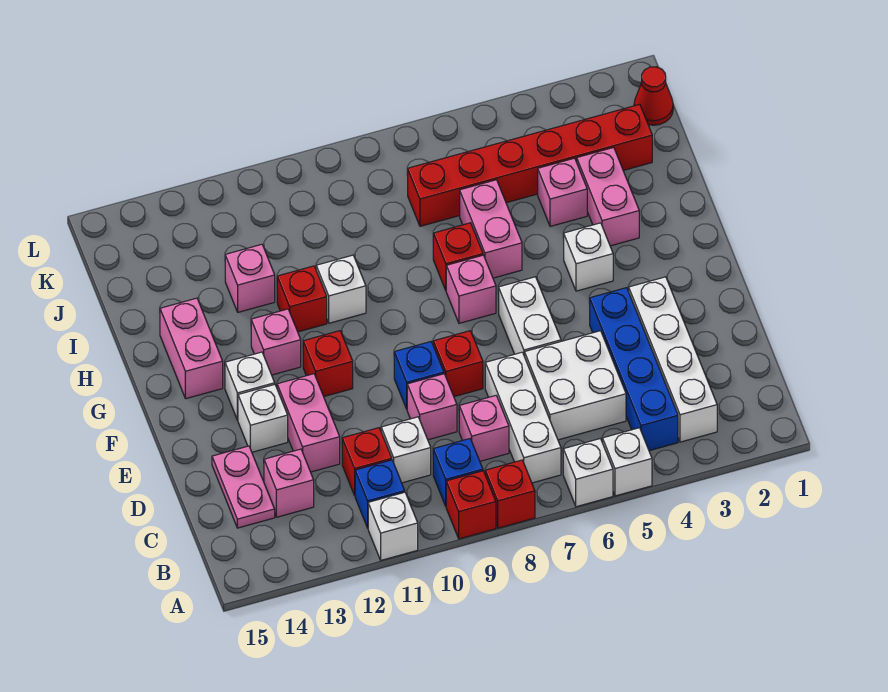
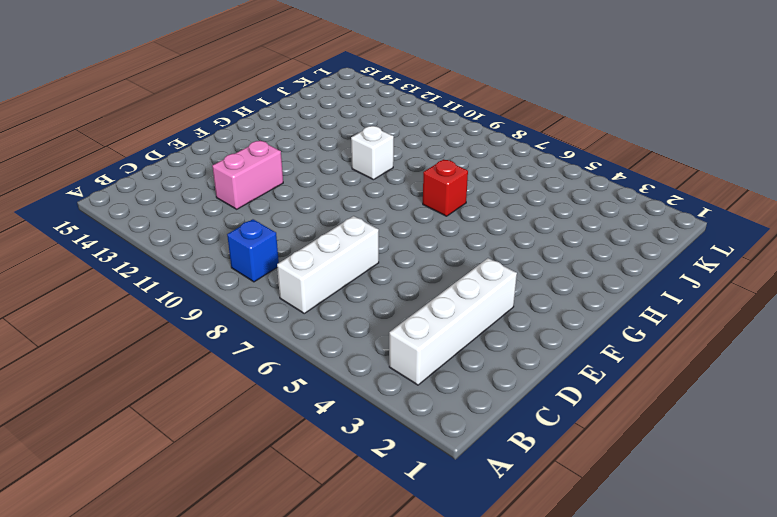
none -> white 1x1 brick [602,428,652,496]
none -> white 1x1 brick [563,439,613,507]
none -> red 1x1 brick [485,460,535,528]
none -> red 1x1 brick [446,471,496,539]

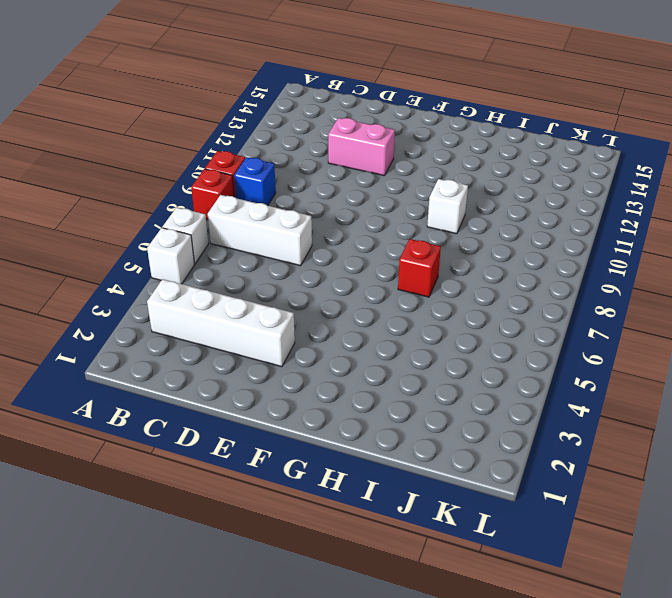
none -> white 1x1 brick [368,492,418,560]
none -> blue 1x4 brick [590,288,678,451]
none -> blue 1x1 brick [355,460,405,528]
none -> white 2x2 brick [525,331,626,440]

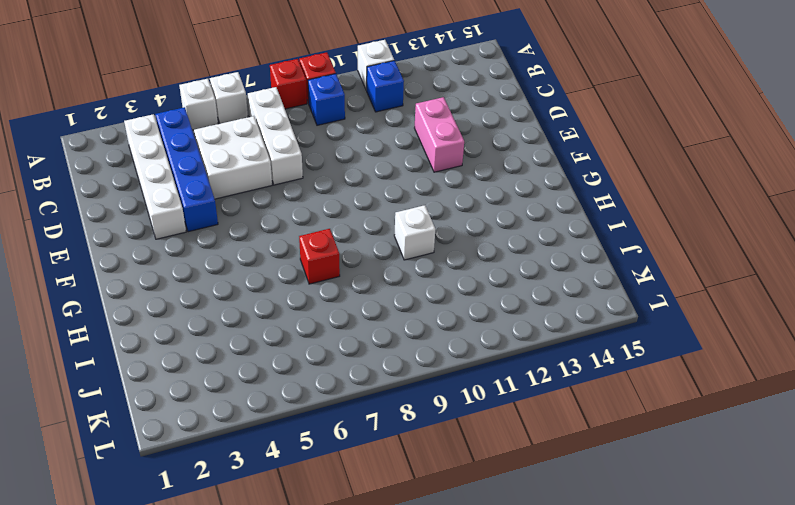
none -> pink 1x1 brick [459,396,509,461]
none -> white 1x1 brick [381,417,431,483]
none -> red 1x1 brick [342,428,392,495]
none -> pink 1x1 brick [264,449,314,517]

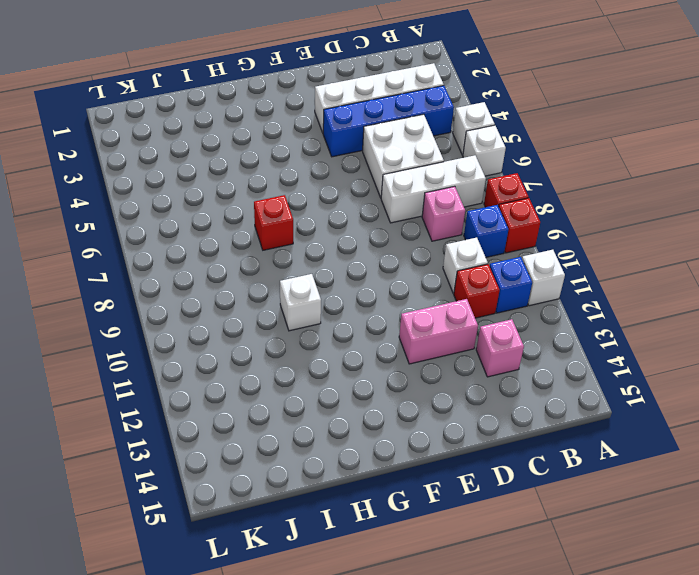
none -> pink 1x2 plate [212,446,275,528]
none -> pink 1x1 brick [407,374,457,440]
none -> white 1x2 brick [498,277,561,356]
none -> red 1x1 brick [433,331,483,397]

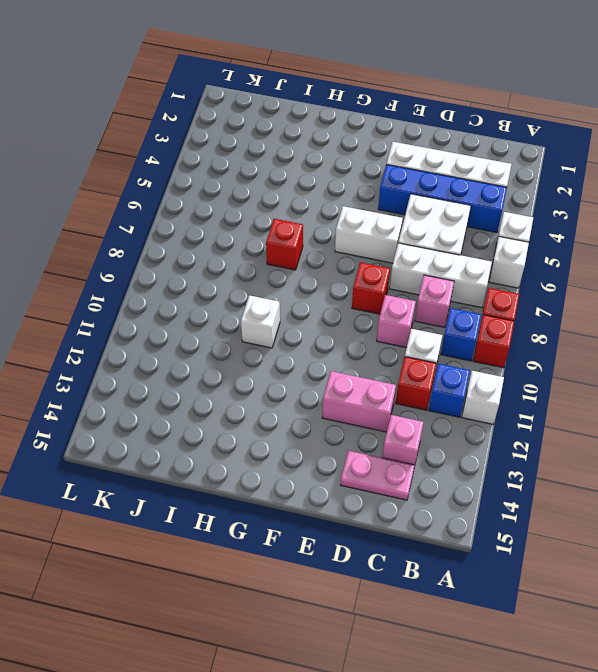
none -> blue 1x1 brick [394,342,444,409]
none -> white 1x1 brick [238,385,288,452]
none -> red 1x1 brick [303,331,353,396]
none -> white 1x1 brick [225,352,275,420]

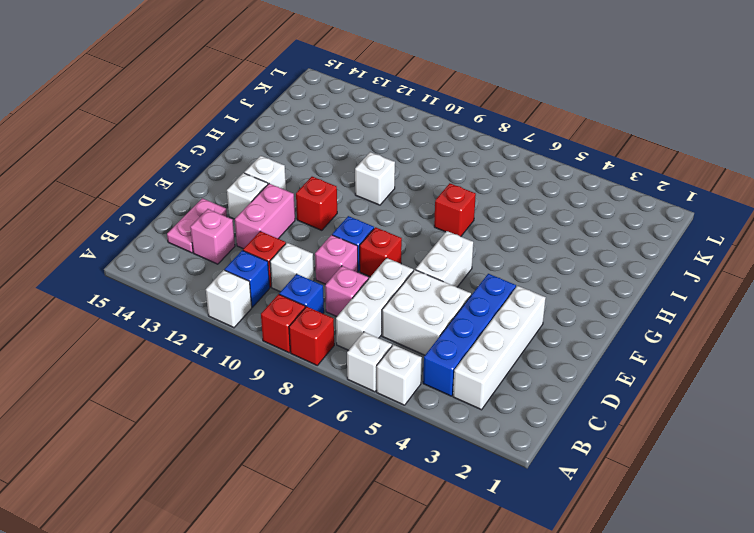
none -> white 1x1 brick [564,223,613,291]
none -> pink 1x1 brick [446,255,496,323]
none -> pink 1x1 brick [251,309,301,375]
none -> pink 1x2 brick [160,298,223,399]

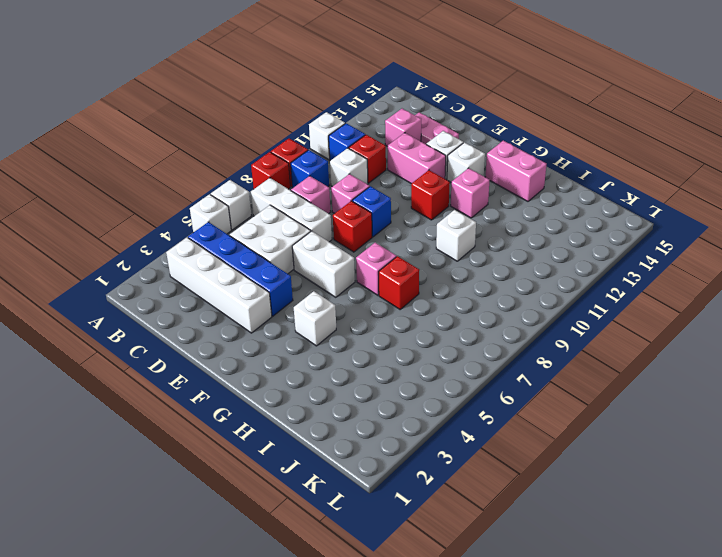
none -> pink 1x2 brick [577,148,639,246]
none -> pink 1x2 brick [460,180,522,278]
none -> red 1x1 brick [277,266,327,332]
none -> pink 1x1 brick [538,158,587,226]

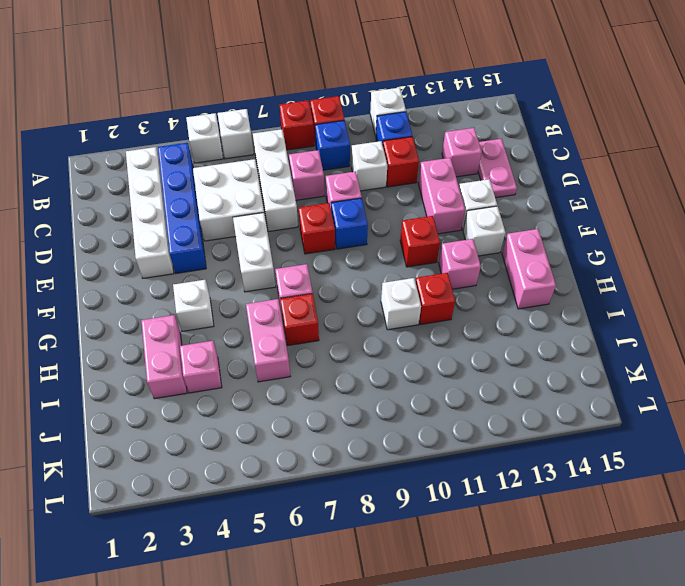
none -> pink 1x1 brick [225,244,275,312]
none -> red 1x6 brick [408,104,652,226]
none -> red 1x1 cone [634,67,673,125]

